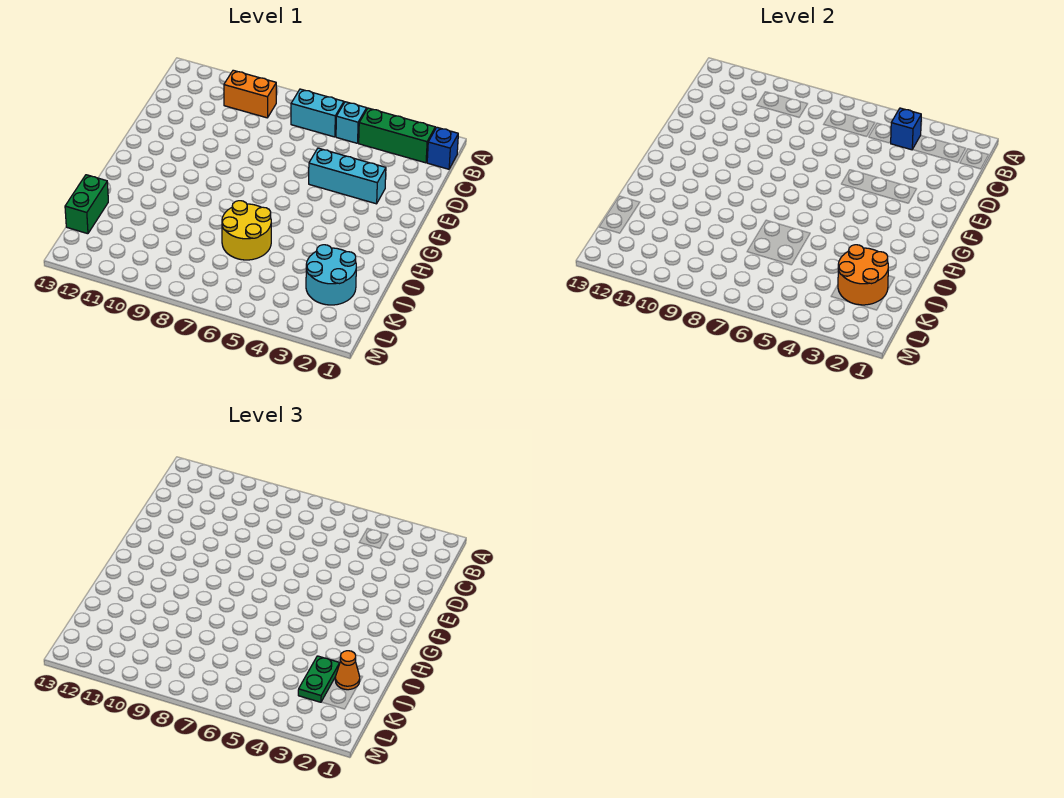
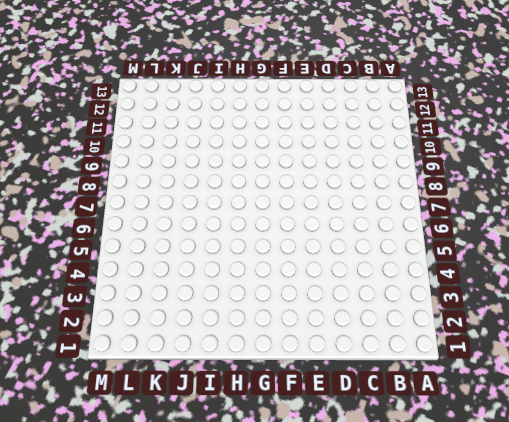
none -> blue 1x1 brick [427,127,458,169]
none -> green 1x3 brick [359,108,435,163]
none -> cyan 1x1 brick [336,102,367,143]

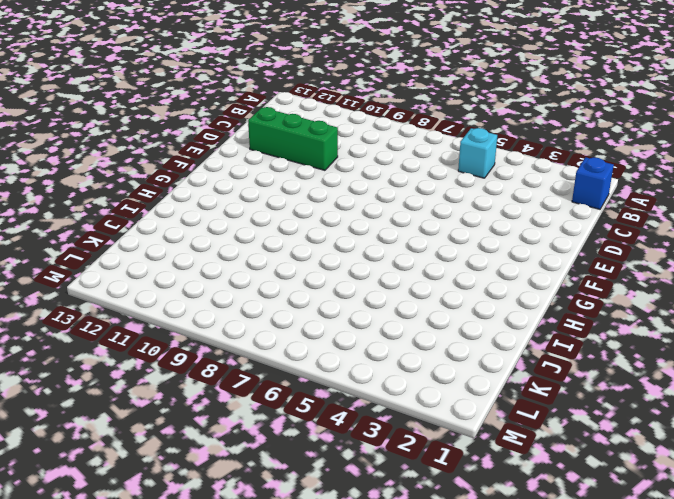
green 1x3 brick [248,107,338,170] -> green 1x3 brick moved to [359,108,435,163]
none -> cyan 1x2 brick [291,89,344,137]
none -> orange 1x2 brick [224,70,276,118]
none -> cyan 1x3 brick [309,148,386,204]

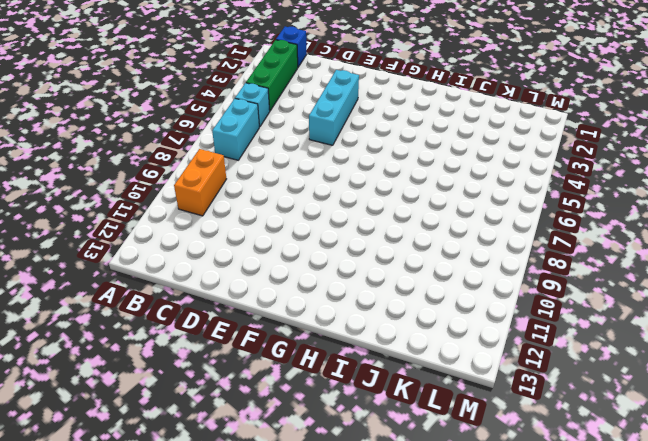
none -> yellow 2x2 round brick [222,201,271,260]
none -> cyan 2x2 round brick [306,245,356,305]
none -> green 1x2 brick [65,175,108,234]

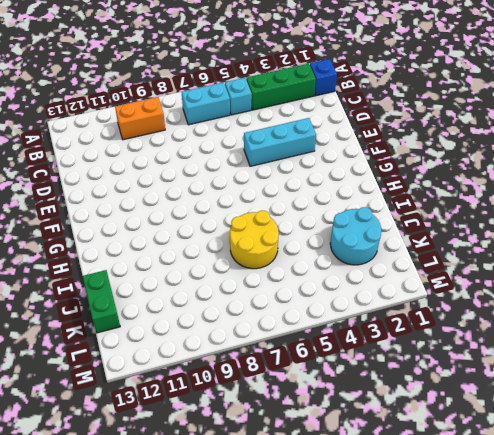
none -> blue 1x1 brick [891,108,921,150]
none -> orange 2x2 round brick [838,245,888,305]
none -> orange 1x1 cone [335,651,360,690]

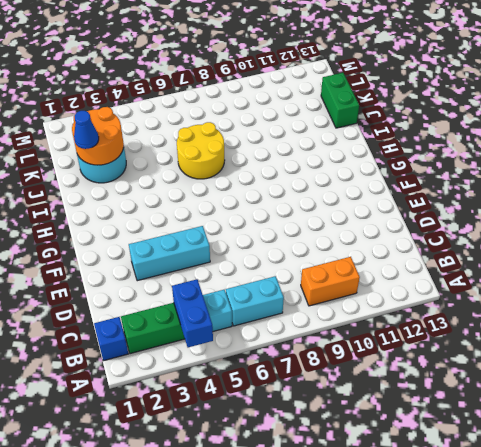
blue 1x2 brick [172,279,213,347] -> blue 1x1 brick [891,108,921,150]
blue 1x1 cone [74,111,99,149] -> orange 1x1 cone [335,651,360,690]
none -> green 1x2 plate [298,656,340,702]

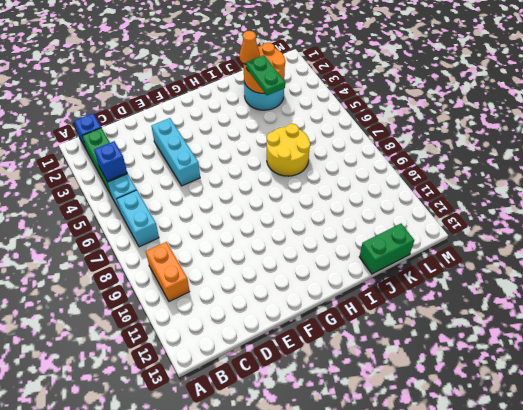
green 1x2 plate [246,55,285,95] -> green 1x2 plate turned to [298,656,340,702]

